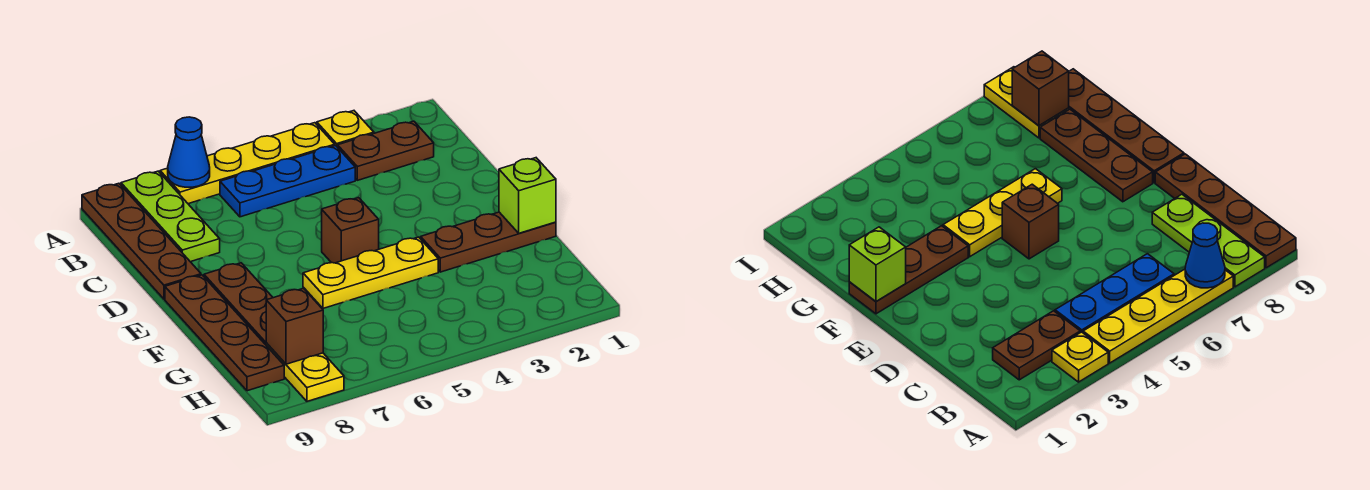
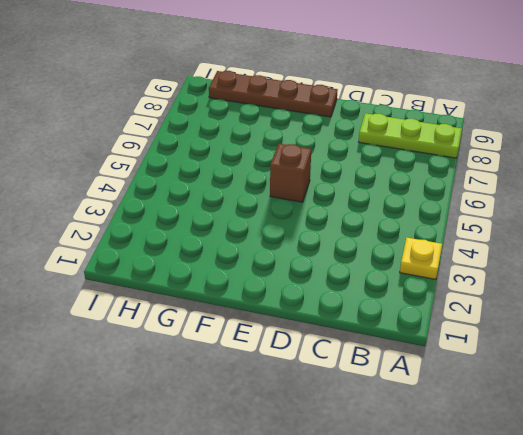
none -> yellow 1x4 plate [160,123,335,204]
none -> brown 1x4 plate [82,183,201,299]
none -> brown 1x2 plate [338,121,434,180]

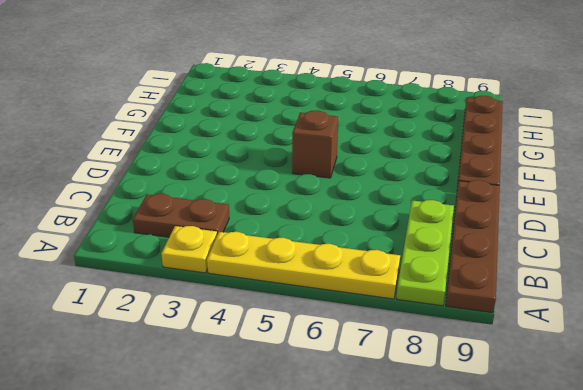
none -> blue 1x3 plate [220,146,355,217]
none -> brown 1x3 plate [204,263,273,345]
none -> brown 1x3 plate [421,212,556,272]

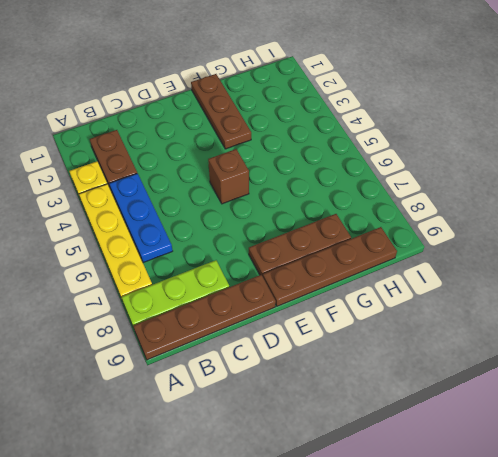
none -> yellow 1x3 plate [303,237,438,308]
none -> yellow 1x2 plate [266,343,344,401]
none -> blue 1x1 cone [168,117,210,187]

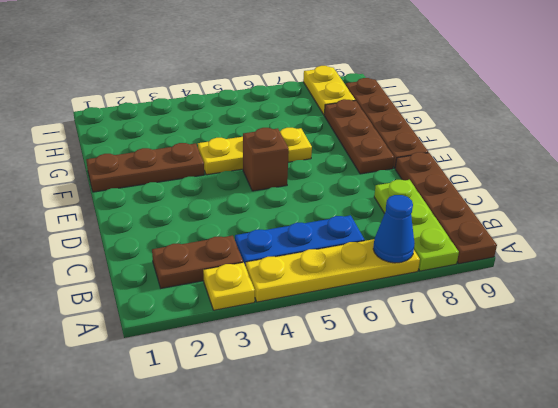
none -> lime 1x1 brick [499,158,556,233]
none -> brown 1x1 brick [266,288,323,364]

